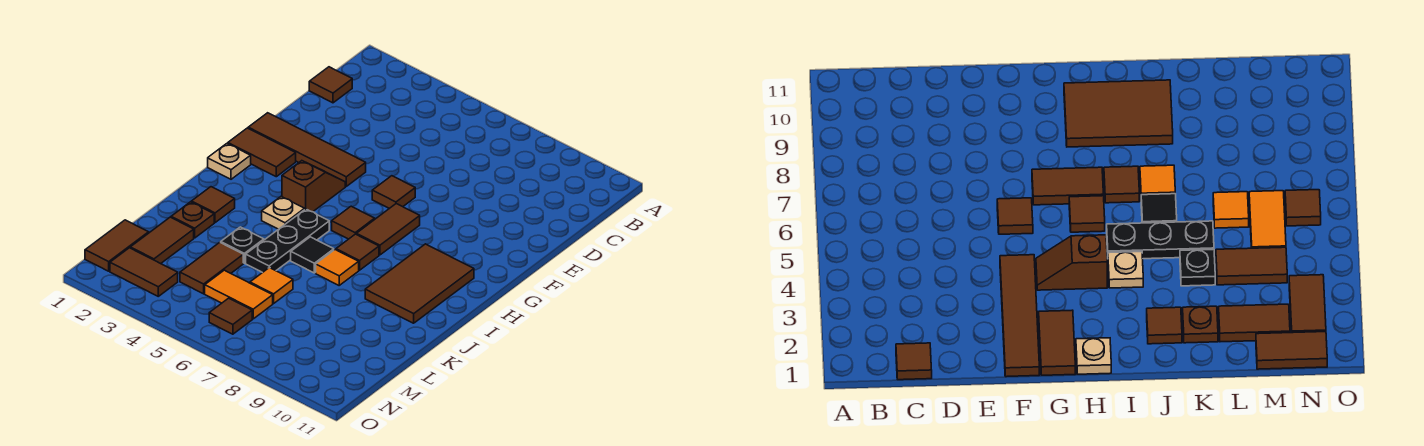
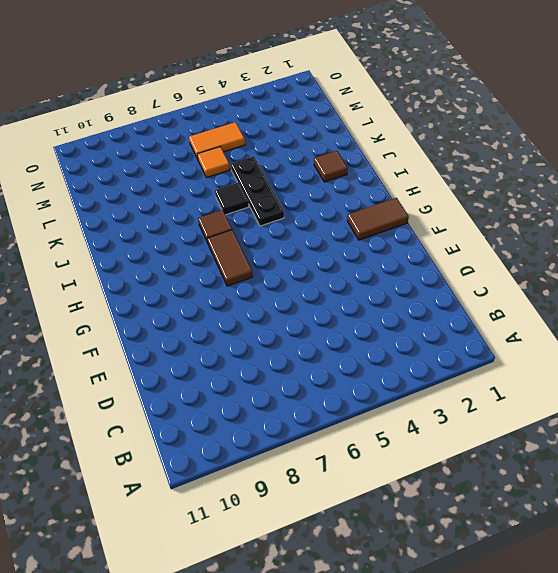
none -> brown 1x1 tile [309,67,352,103]
none -> brown 1x4 tile [248,113,366,186]
none -> brown 1x1 tile [372,176,415,208]

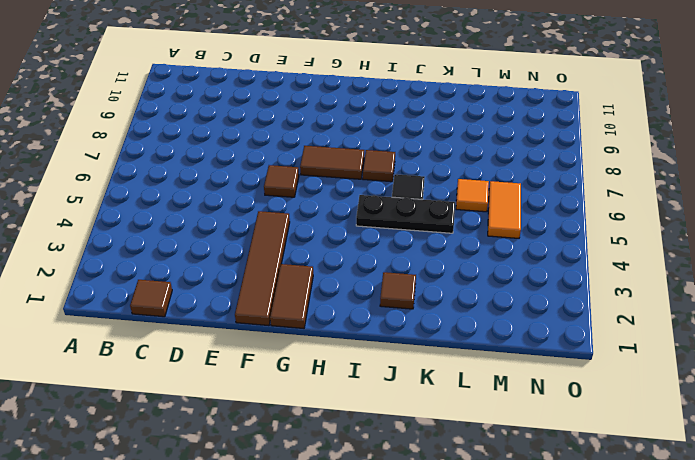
none -> brown 1x2 slope [282,161,345,212]
none -> tan 1x1 plate [208,144,251,179]
none -> brown 1x1 tile [332,206,375,239]

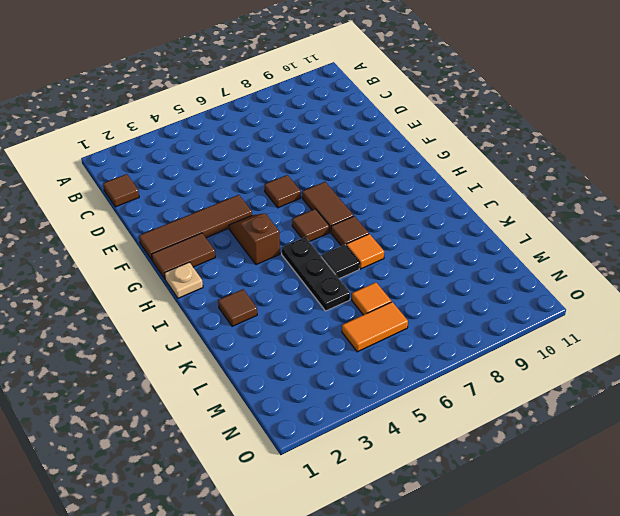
none -> brown 2x3 tile [365,244,474,323]
none -> tan 1x1 plate [262,197,305,229]
none -> brown 1x1 plate [171,202,214,238]

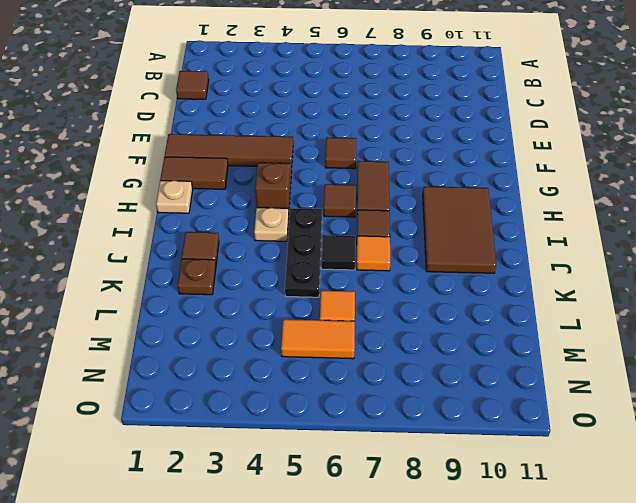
none -> black 1x1 plate [221,227,264,263]
none -> brown 1x2 tile [130,217,194,264]
none -> brown 1x2 tile [180,242,243,294]

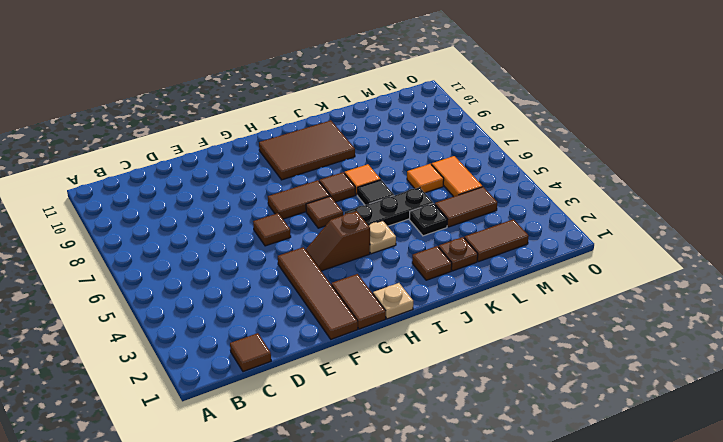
none -> brown 1x2 tile [85,220,149,271]
none -> brown 1x2 tile [110,248,178,296]
none -> brown 1x1 tile [209,298,252,334]

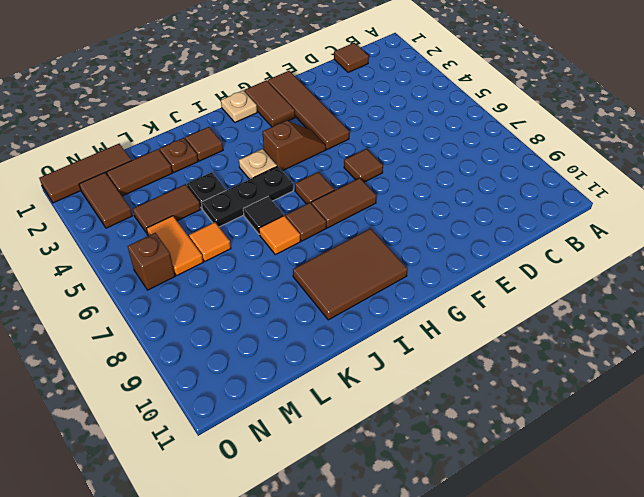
brown 1x3 tile [39,144,132,203] -> brown 1x2 tile [85,220,149,271]
brown 1x1 brick [127,233,175,290] -> brown 1x1 tile [209,298,252,334]

